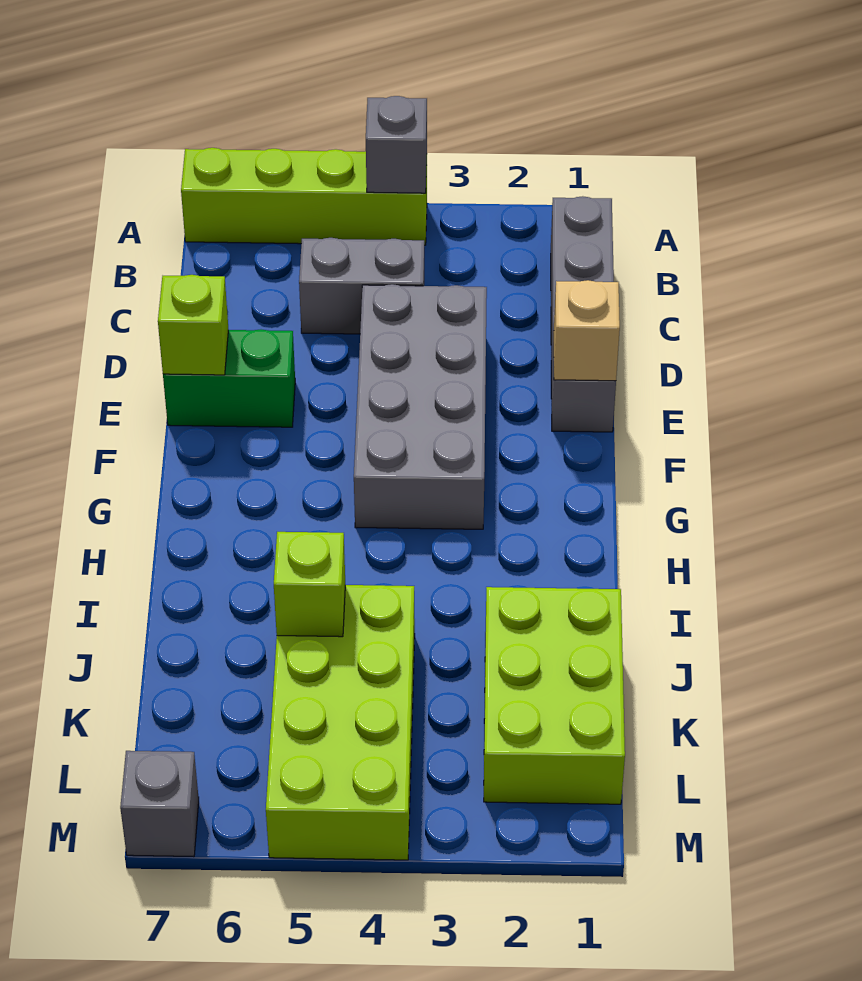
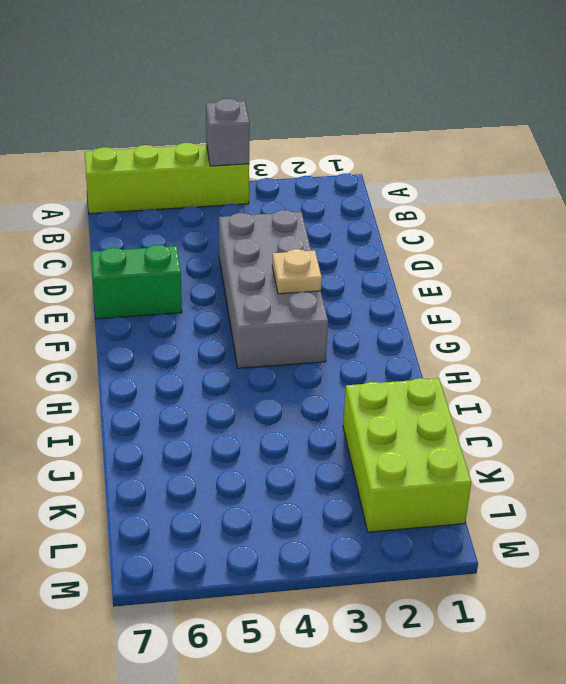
tan 1x1 plate [272,249,322,294] -> none
none -> grey 1x4 brick [551,196,616,432]
none -> grey 1x2 brick [299,238,424,334]
none -> lime 2x4 brick [266,585,415,860]

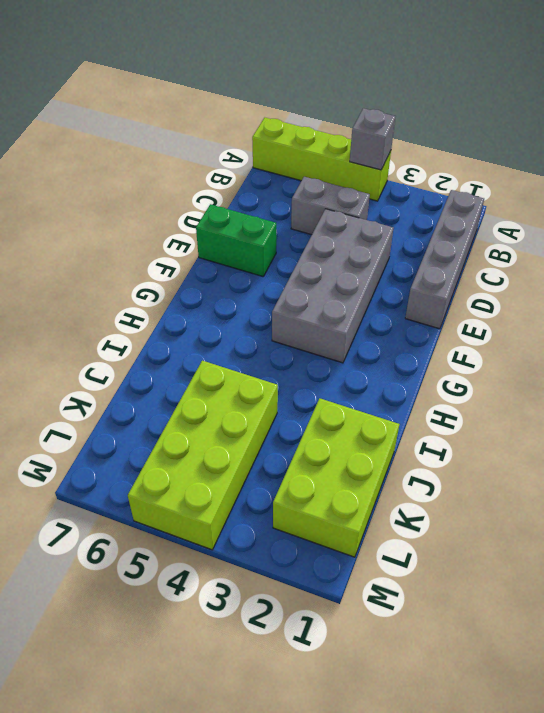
none -> grey 1x1 brick [120,751,199,857]
none -> tan 1x1 brick [554,280,620,381]
none -> lime 1x1 brick [158,275,228,375]

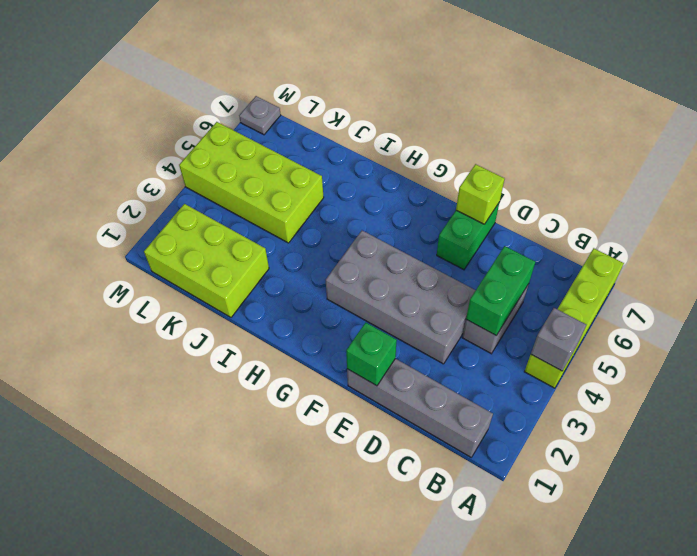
green 1x2 brick [466,246,535,335] -> none
green 1x1 brick [346,323,397,386] -> tan 1x1 brick [554,280,620,381]
grey 1x1 plate [239,96,281,135] -> grey 1x1 brick [120,751,199,857]
none -> lime 1x1 brick [274,532,345,637]

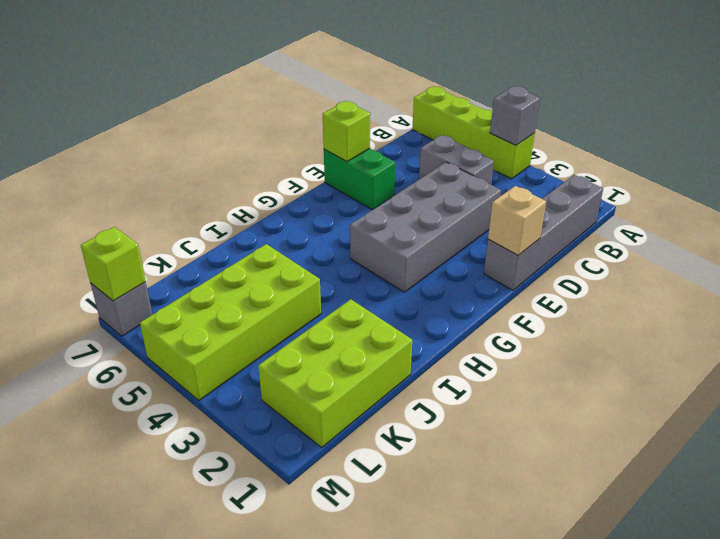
lime 1x1 brick [81,227,146,301] -> lime 1x1 brick moved to [274,532,345,637]

